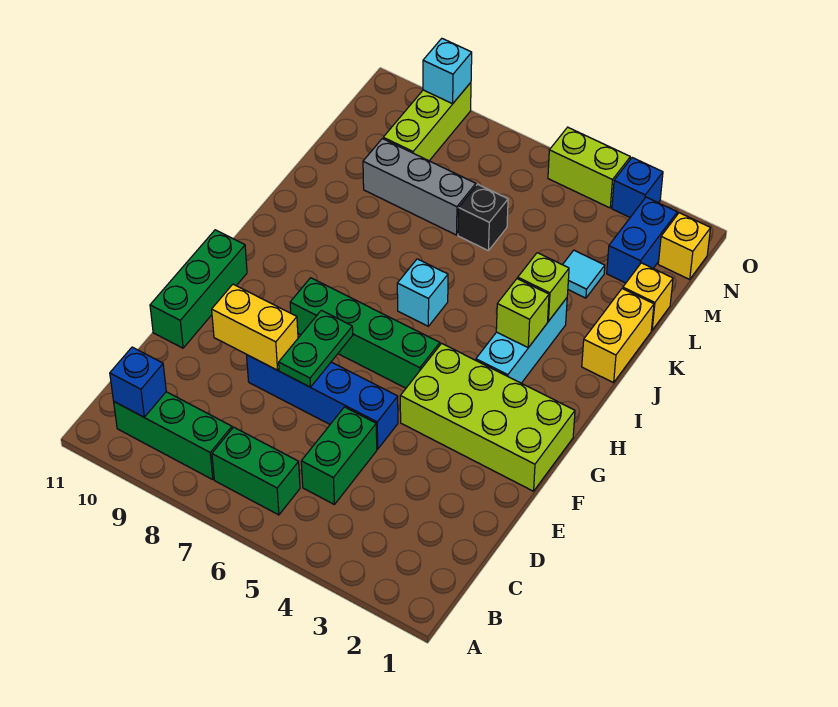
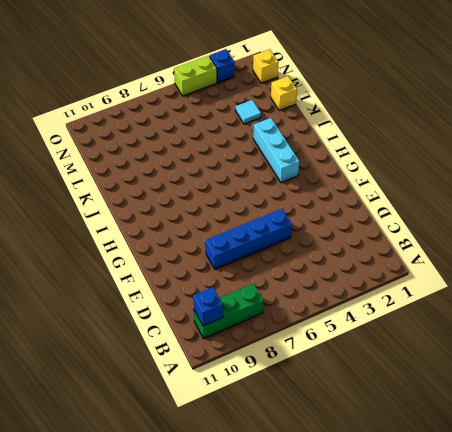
none -> green 1x2 brick [212,427,300,515]
none -> green 1x2 brick [301,407,377,504]
none -> green 1x3 brick [150,230,247,348]

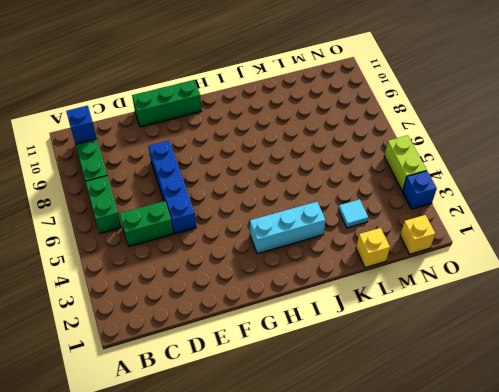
none -> lime 2x4 brick [400,343,575,491]
none -> green 1x4 brick [290,278,440,388]
none -> cyan 1x1 brick [397,259,448,326]

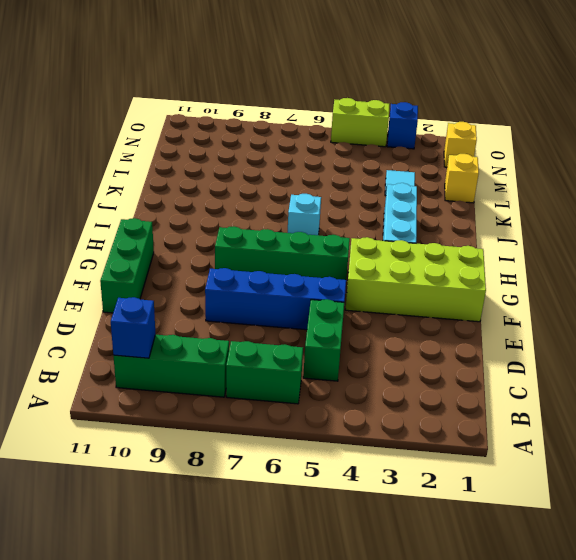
none -> yellow 1x2 brick [582,288,654,383]
none -> black 1x1 brick [458,184,508,251]
none -> grey 1x3 brick [363,139,476,235]

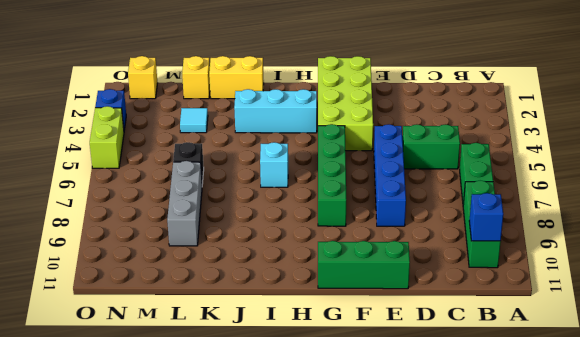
none -> blue 1x2 brick [607,197,677,283]
none -> lime 1x3 brick [383,83,471,161]
none -> green 1x2 plate [279,310,353,387]

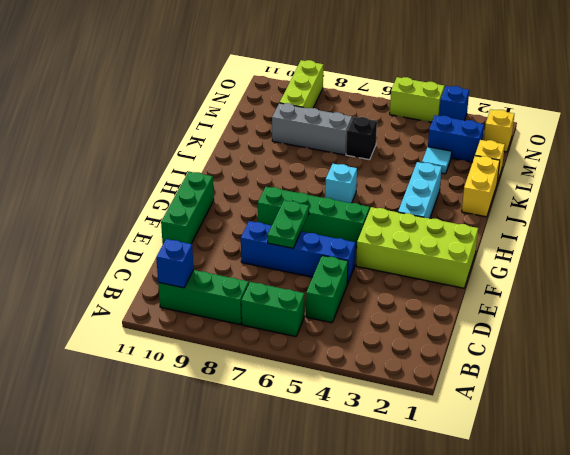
blue 1x2 brick [428,115,484,162] -> blue 1x2 brick turned to [607,197,677,283]
none -> yellow 1x2 brick [212,284,298,370]
none -> lime 1x1 brick [496,279,549,348]
none -> lime 1x1 brick [518,253,569,321]

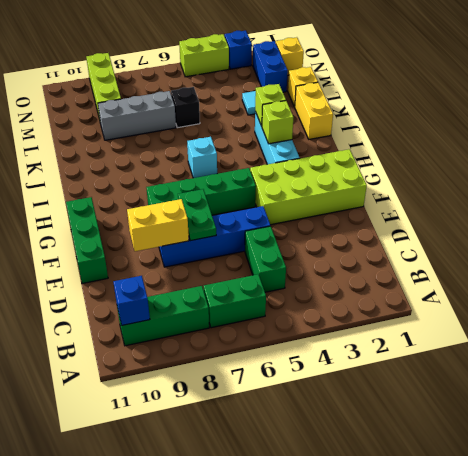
none -> cyan 1x1 brick [423,39,472,104]

